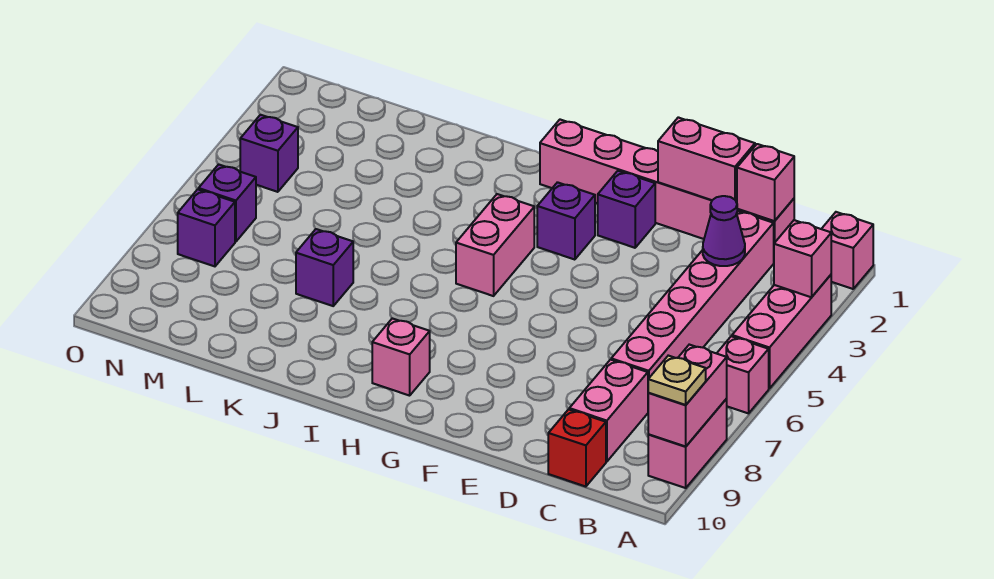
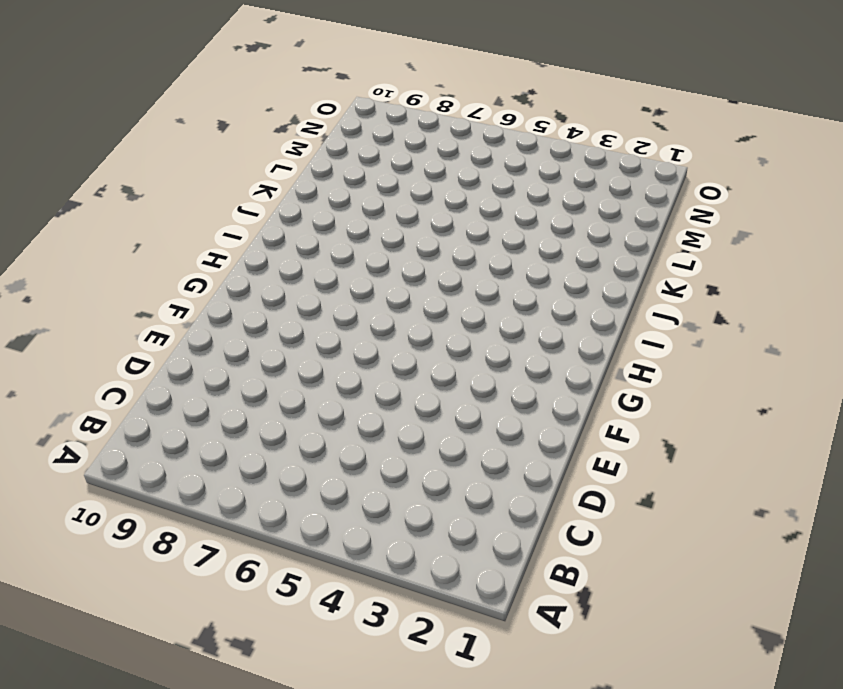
none -> pink 1x1 brick [822,212,873,289]
none -> pink 1x3 brick [732,275,831,389]
none -> pink 1x1 brick [717,336,769,413]

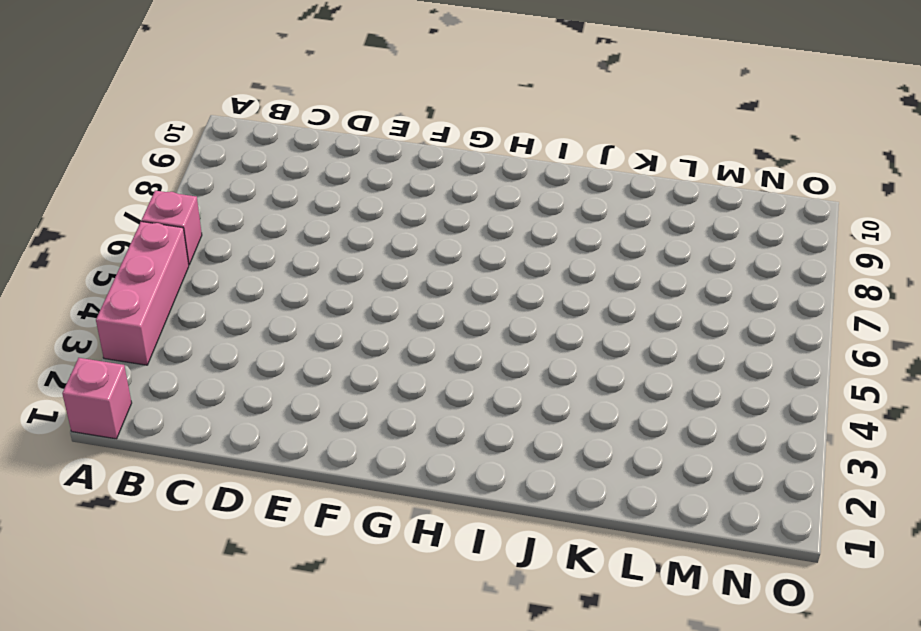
none -> pink 1x2 brick [648,399,727,488]
none -> pink 1x6 brick [540,120,794,243]
none -> pink 1x6 brick [611,211,774,379]

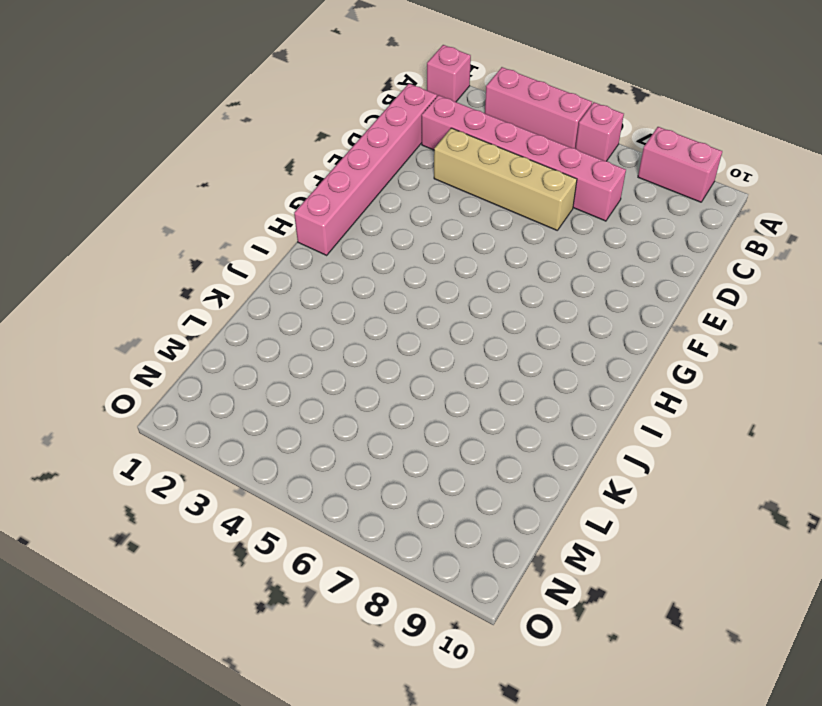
tan 1x4 brick [434,128,577,230] -> none
none -> pink 1x2 brick [569,360,648,462]
none -> red 1x1 brick [548,409,606,487]
none -> purple 1x1 brick [598,171,655,248]

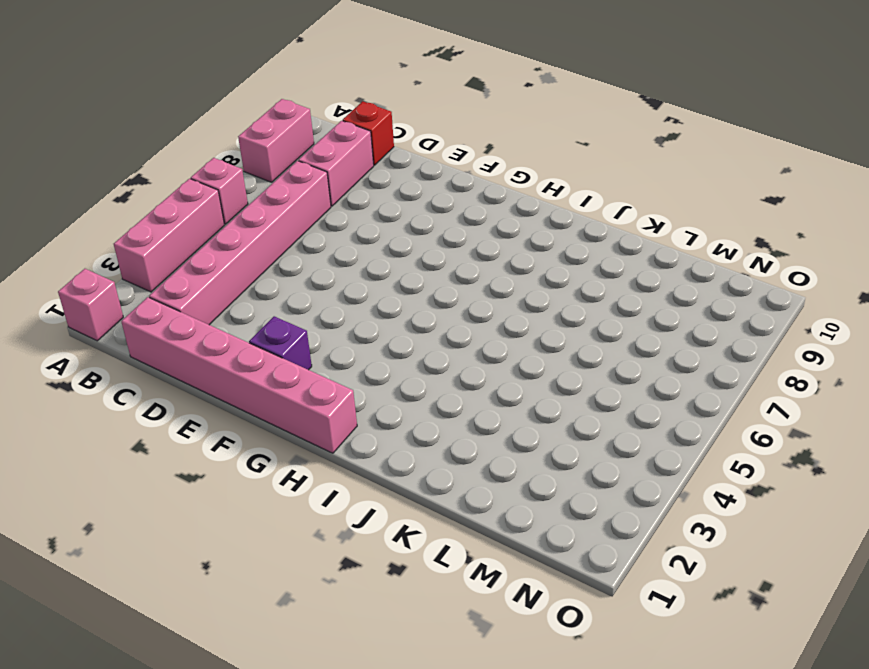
none -> purple 1x1 brick [537,182,595,260]
none -> pink 1x2 brick [456,194,534,296]
none -> pink 1x1 brick [372,318,430,396]

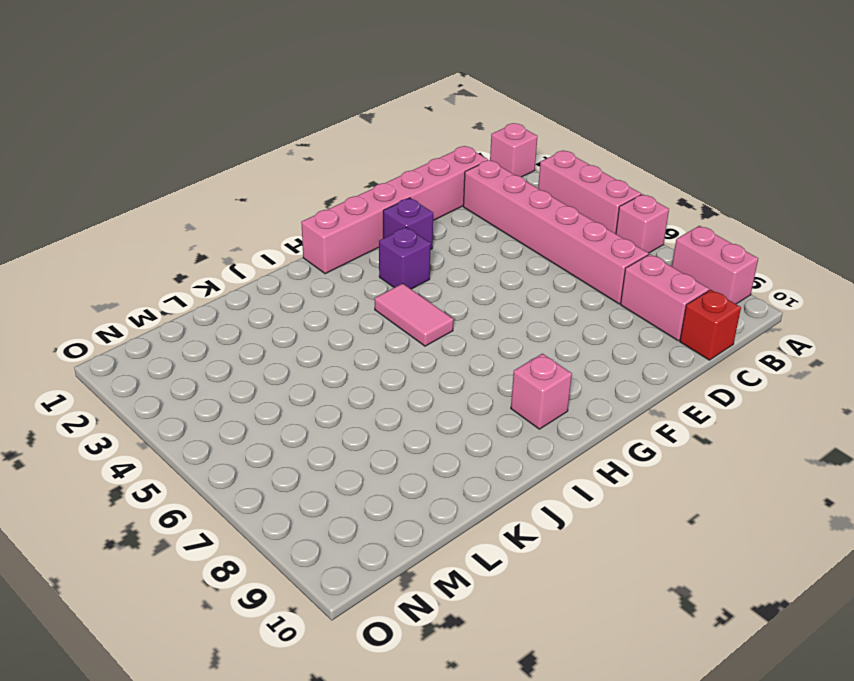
pink 1x2 tile [375,283,454,346] -> pink 1x2 brick [456,194,534,296]
none -> purple 1x1 brick [296,229,353,306]
none -> purple 1x1 brick [240,115,298,192]
none -> purple 1x1 brick [199,164,256,242]

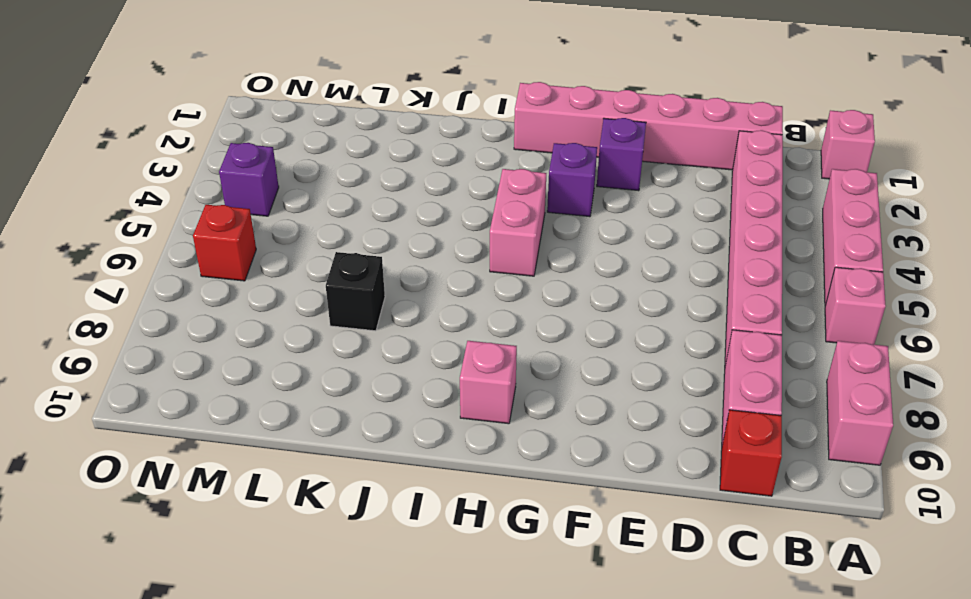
black 1x1 brick [326,252,385,331] -> purple 1x1 brick [296,229,353,306]
red 1x1 brick [193,205,256,281] -> purple 1x1 brick [199,164,256,242]
none -> purple 1x1 brick [178,189,235,266]
none -> pink 1x1 brick [774,220,831,297]
none -> pink 1x2 brick [648,345,727,446]

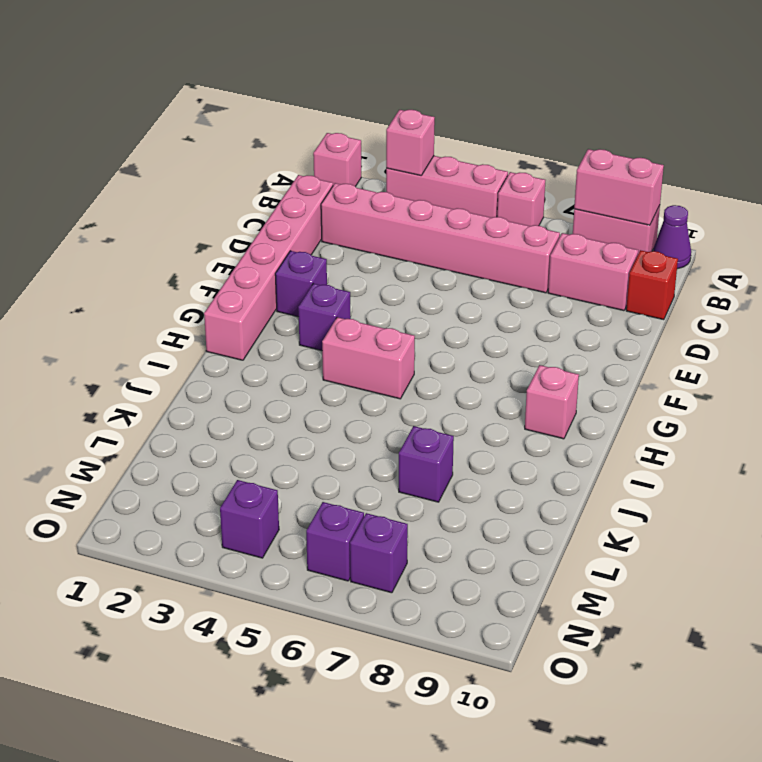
purple 1x1 cone [653,205,691,269] -> purple 1x1 cone moved to [703,196,745,266]
none -> pink 1x1 brick [737,144,794,221]
none -> pink 1x2 brick [658,117,755,203]
none -> tan 1x1 plate [648,356,706,405]

